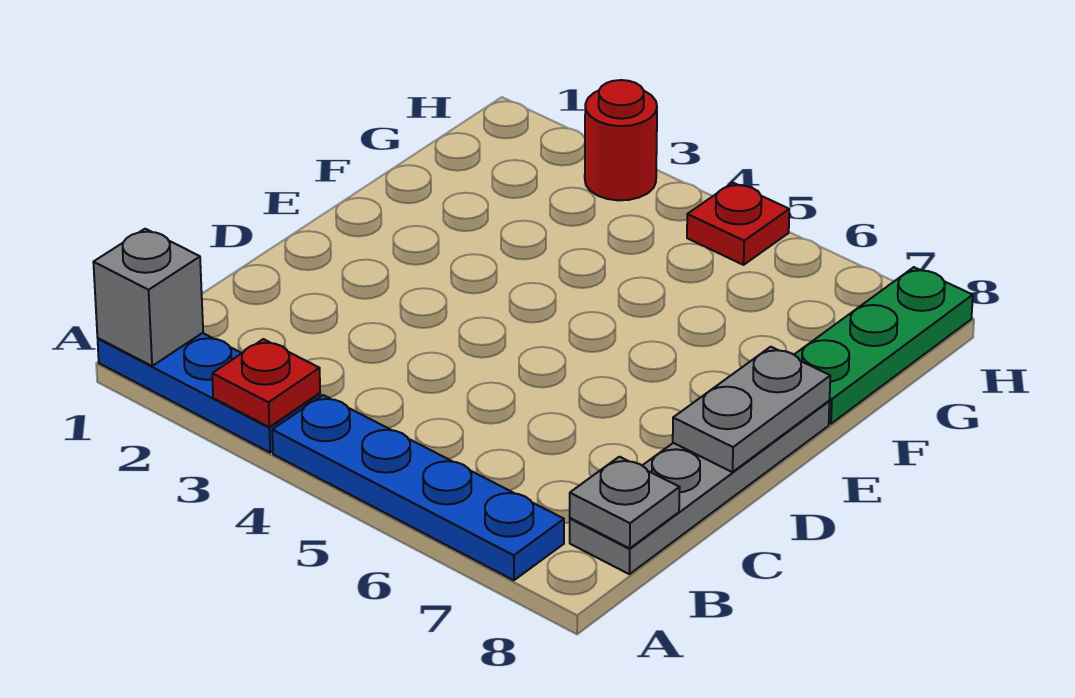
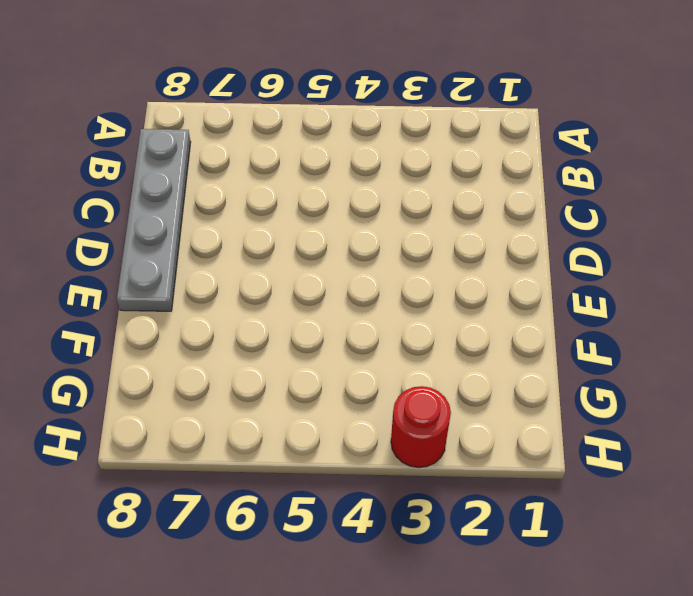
none -> blue 1x3 plate [98,333,320,453]
none -> blue 1x4 plate [272,395,564,580]

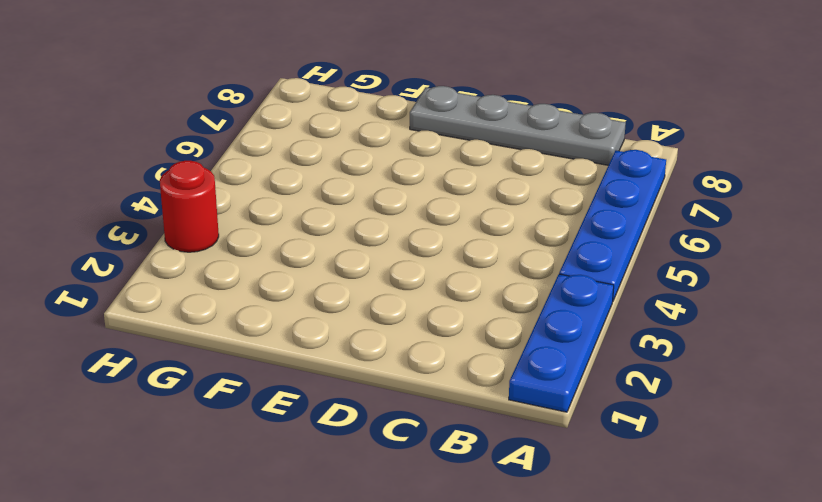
none -> green 1x3 plate [794,267,973,424]
none -> red 1x1 plate [687,183,789,265]

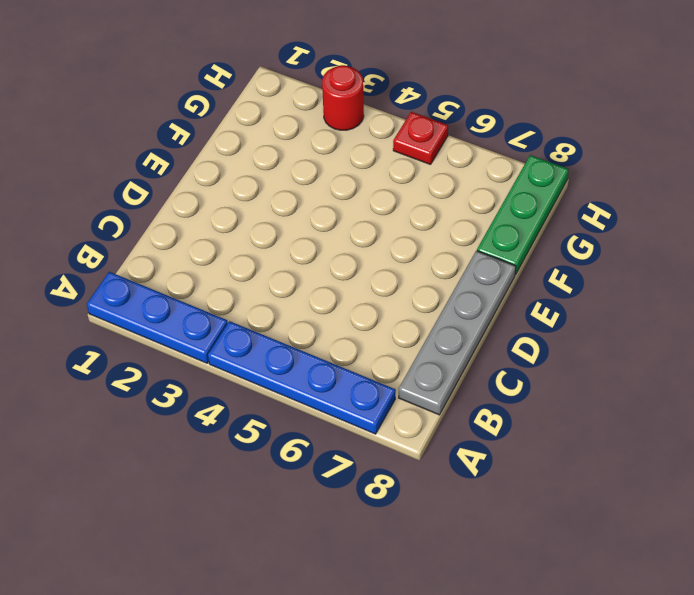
none -> grey 1x1 brick [93,229,203,366]
none -> red 1x1 plate [212,339,320,427]

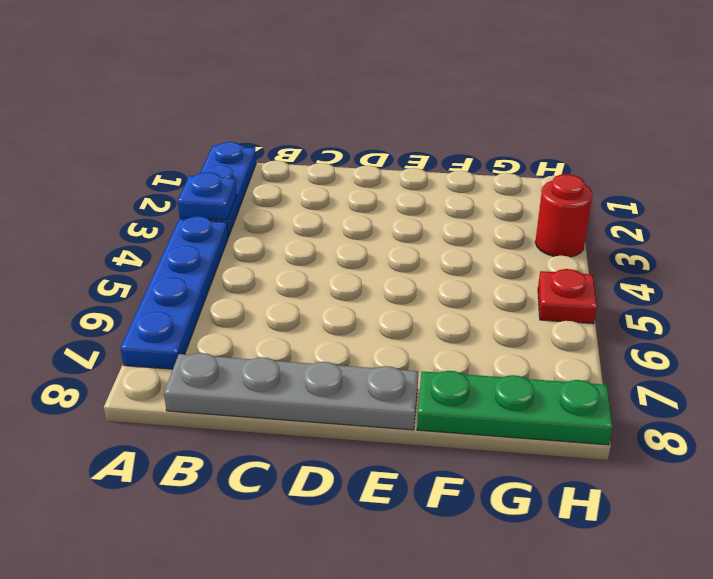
blue 1x1 plate [178,172,237,220] -> red 1x1 plate [212,339,320,427]
none -> grey 1x1 brick [93,229,203,366]
none -> grey 1x1 plate [570,457,680,548]

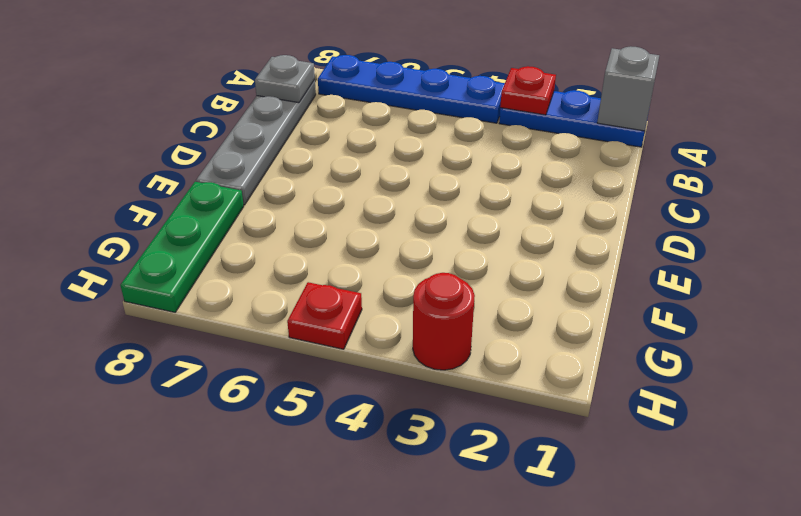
none -> grey 1x2 plate [673,347,830,472]

